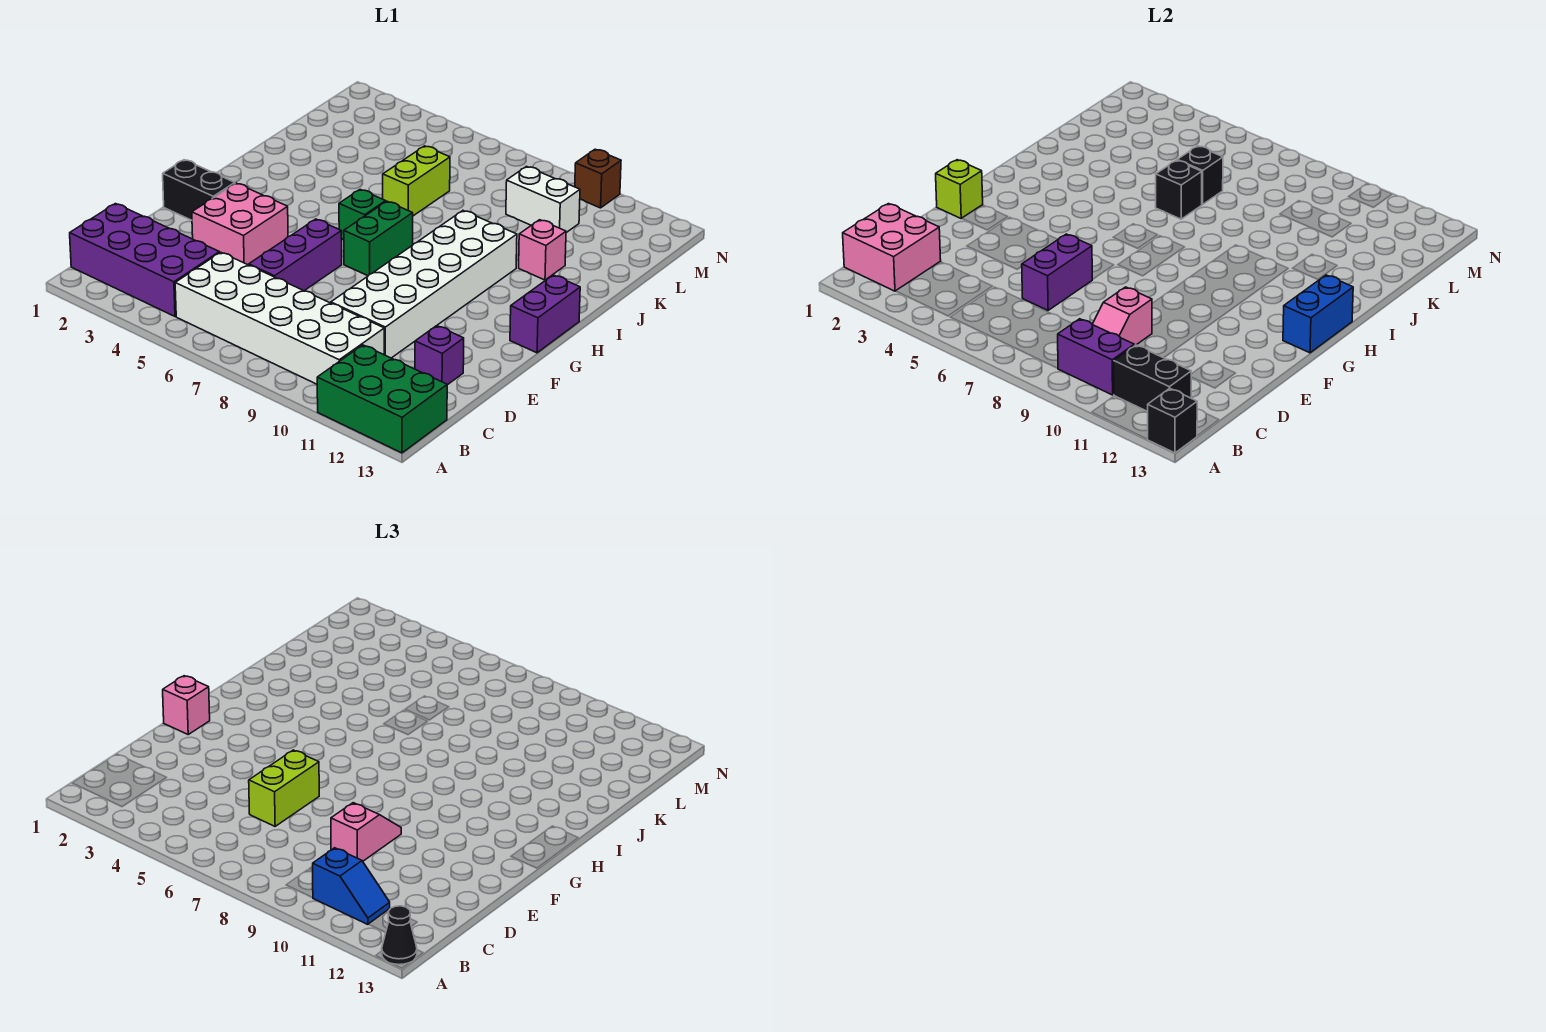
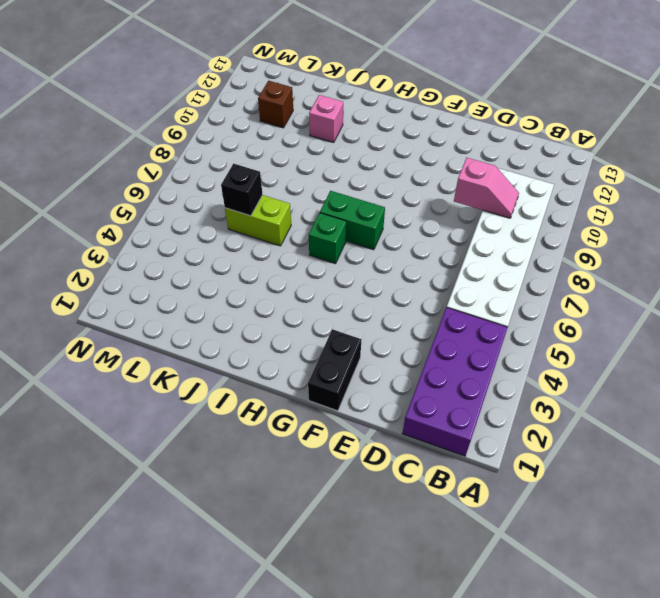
brown 1x1 brick [258,81,293,128] -> brown 1x1 brick moved to [575,149,621,208]
none -> green 2x3 brick [317,345,447,453]
none -> purple 1x3 brick [249,219,342,291]
none -> white 2x6 brick [331,211,517,358]
none -> purple 1x1 brick [415,326,464,385]

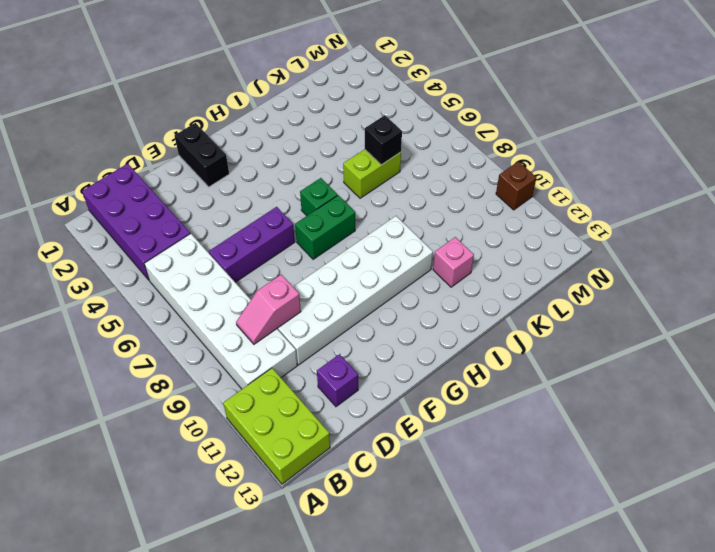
lime 2x3 brick [223,368,330,484] -> green 2x3 brick [317,345,447,453]
none -> pink 2x2 brick [192,183,288,265]
none -> purple 1x2 brick [510,275,580,353]
none -> white 1x2 brick [506,166,580,233]
none -> black 1x1 brick [1148,388,1197,453]

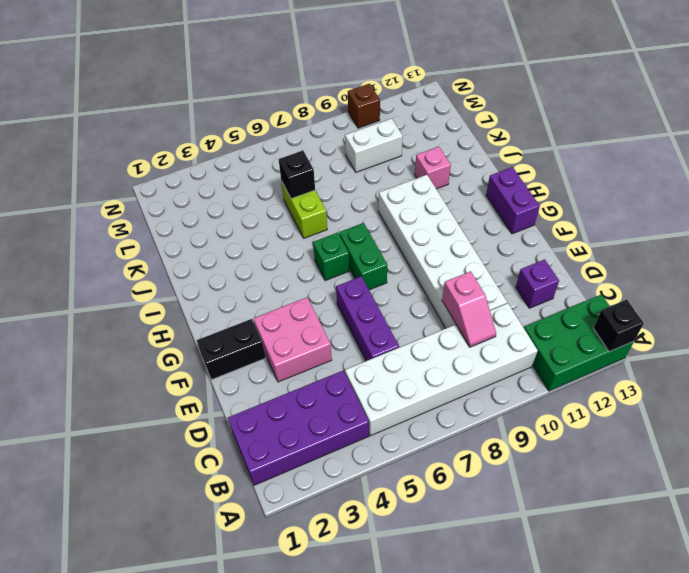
none -> pink 2x2 brick [843,204,941,291]
none -> purple 1x2 brick [1058,319,1134,395]
none -> black 1x2 brick [1114,345,1191,412]
none -> purple 1x2 brick [1022,234,1093,310]

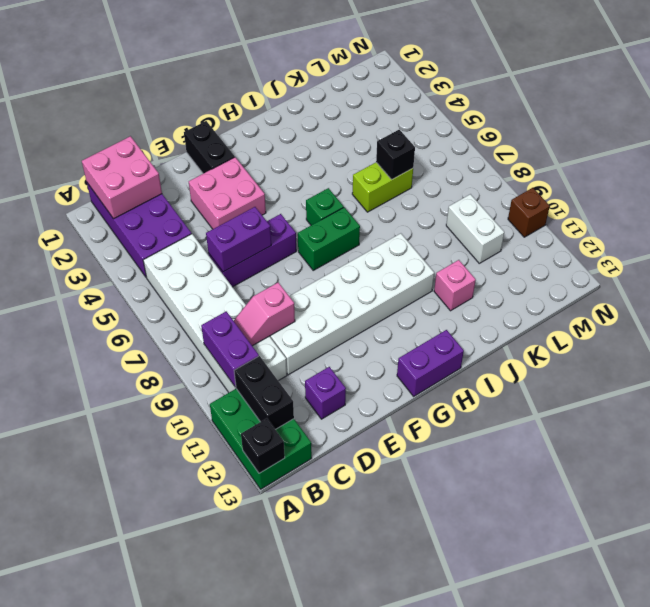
none -> lime 1x1 brick [936,160,983,218]
none -> blue 1x2 brick [1283,275,1353,353]
none -> black 1x1 brick [1156,160,1202,219]
none -> black 1x1 cone [382,906,417,965]

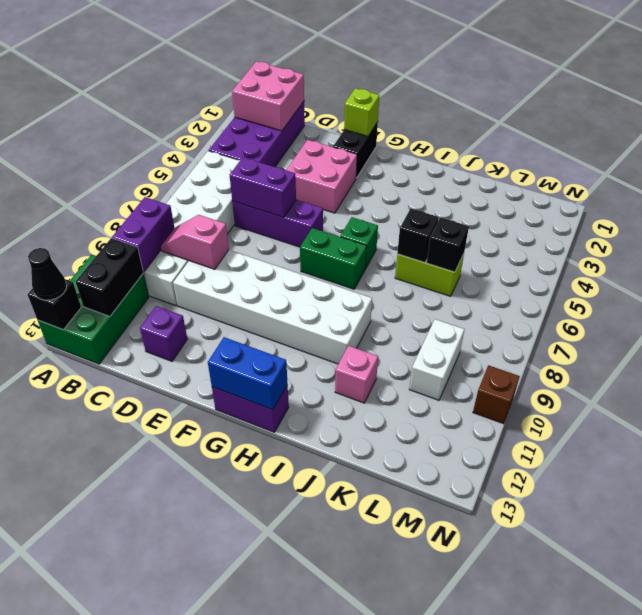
none -> blue 1x2 slope [312,848,390,924]
none -> lime 1x2 brick [249,750,319,826]
none -> pink 1x2 slope [331,803,401,861]
none -> pink 1x1 brick [163,676,210,734]

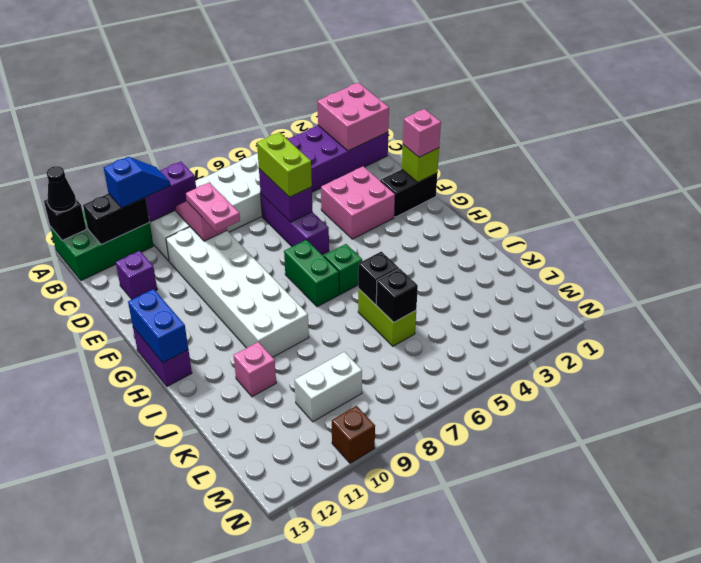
blue 1x2 slope [104,157,170,208] -> blue 1x2 slope turned to [312,848,390,924]
pink 1x2 plate [186,183,240,232] -> pink 1x2 slope [331,803,401,861]

